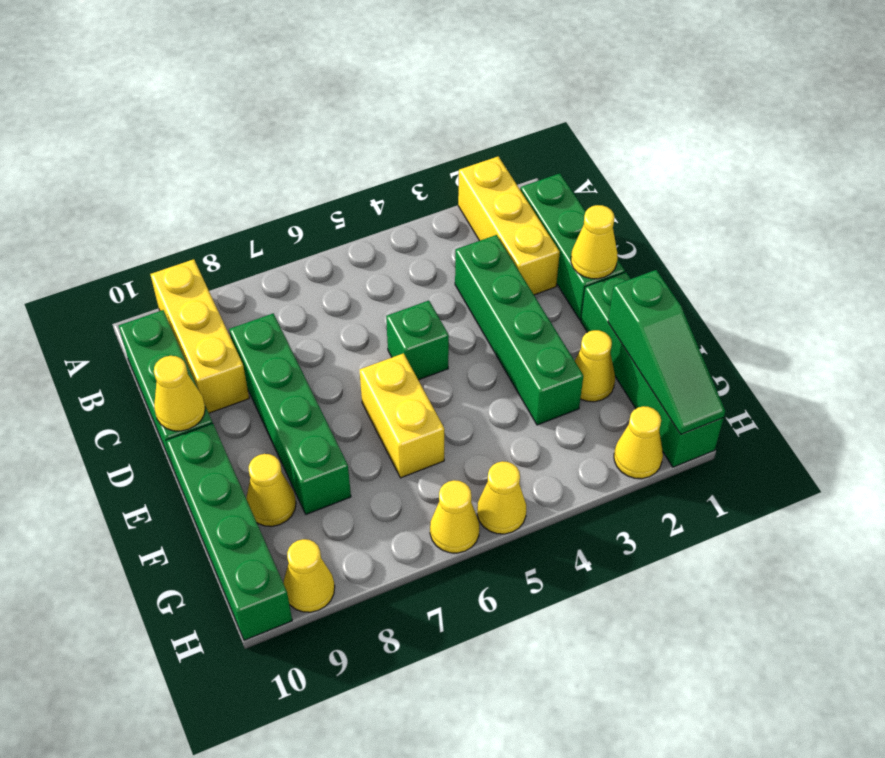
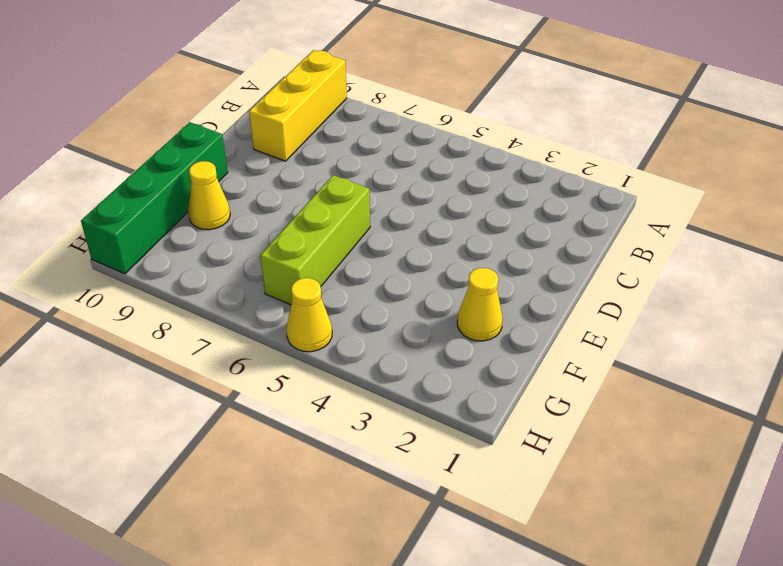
lime 1x3 brick [260,175,370,305] -> yellow 1x2 brick [360,353,444,478]
none -> yellow 1x3 brick [458,157,560,295]
none -> green 1x3 brick [520,173,625,320]
none -> green 1x3 brick [119,310,213,469]

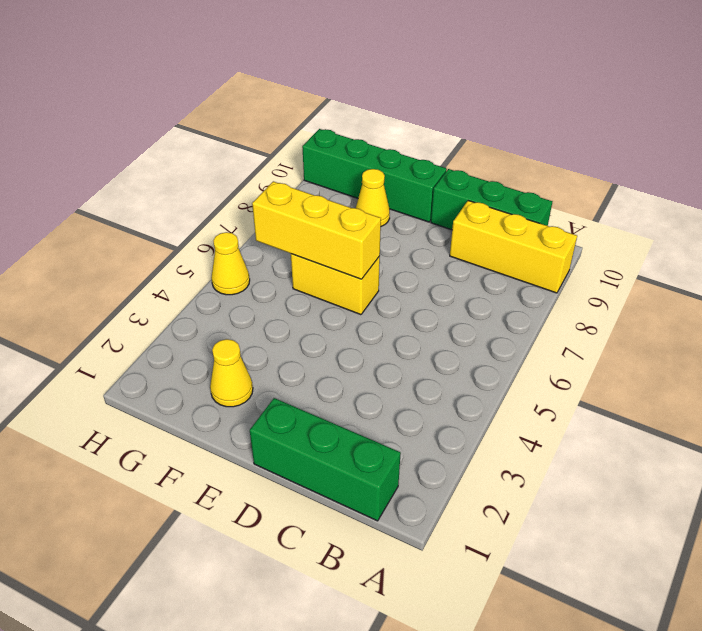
yellow 1x3 brick [252,181,381,279] -> yellow 1x3 brick moved to [458,157,560,295]
none -> green 1x4 brick [455,235,583,425]
none -> green 1x4 brick [229,314,351,514]
none -> green 1x1 brick [386,300,449,380]

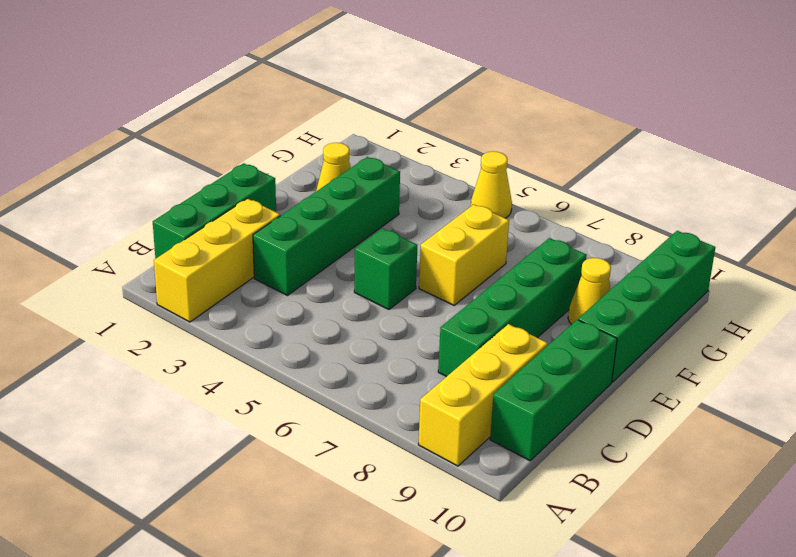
none -> green 1x4 brick [581,272,723,467]
none -> yellow 1x1 cone [614,406,663,479]
none -> yellow 1x1 cone [430,480,479,553]

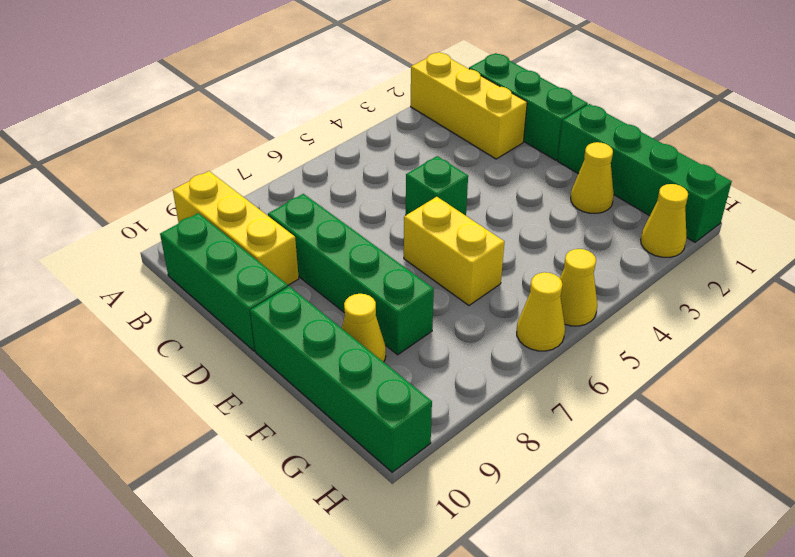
none -> green 1x4 brick [455,235,583,425]
none -> yellow 1x1 cone [283,539,335,612]
none -> yellow 1x1 cone [571,205,618,279]

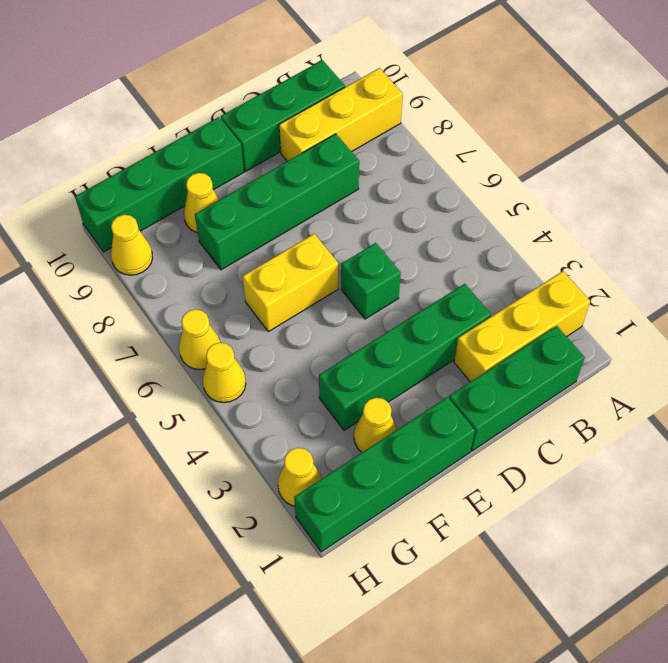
none -> yellow 1x1 cone [571,205,618,279]
none -> yellow 1x1 cone [154,356,205,431]
none -> green 1x3 slope [608,270,725,434]

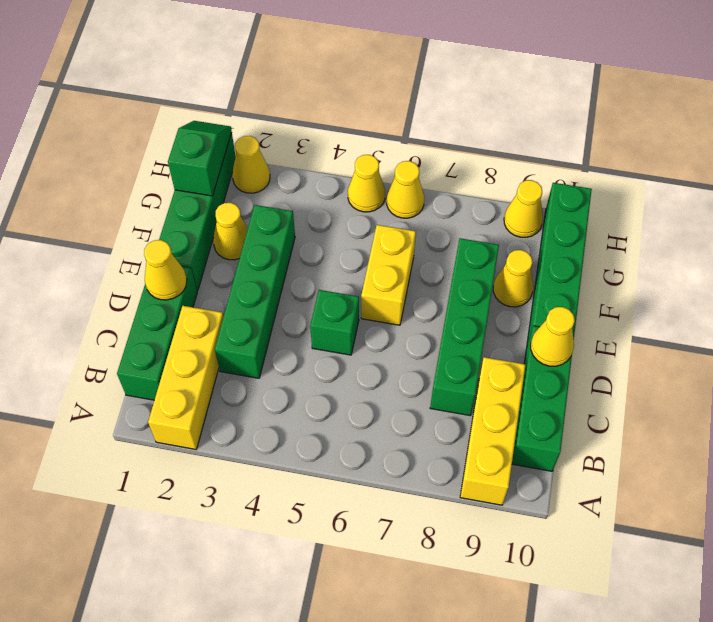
green 1x2 slope [168,121,232,196] -> green 1x3 slope [608,270,725,434]

